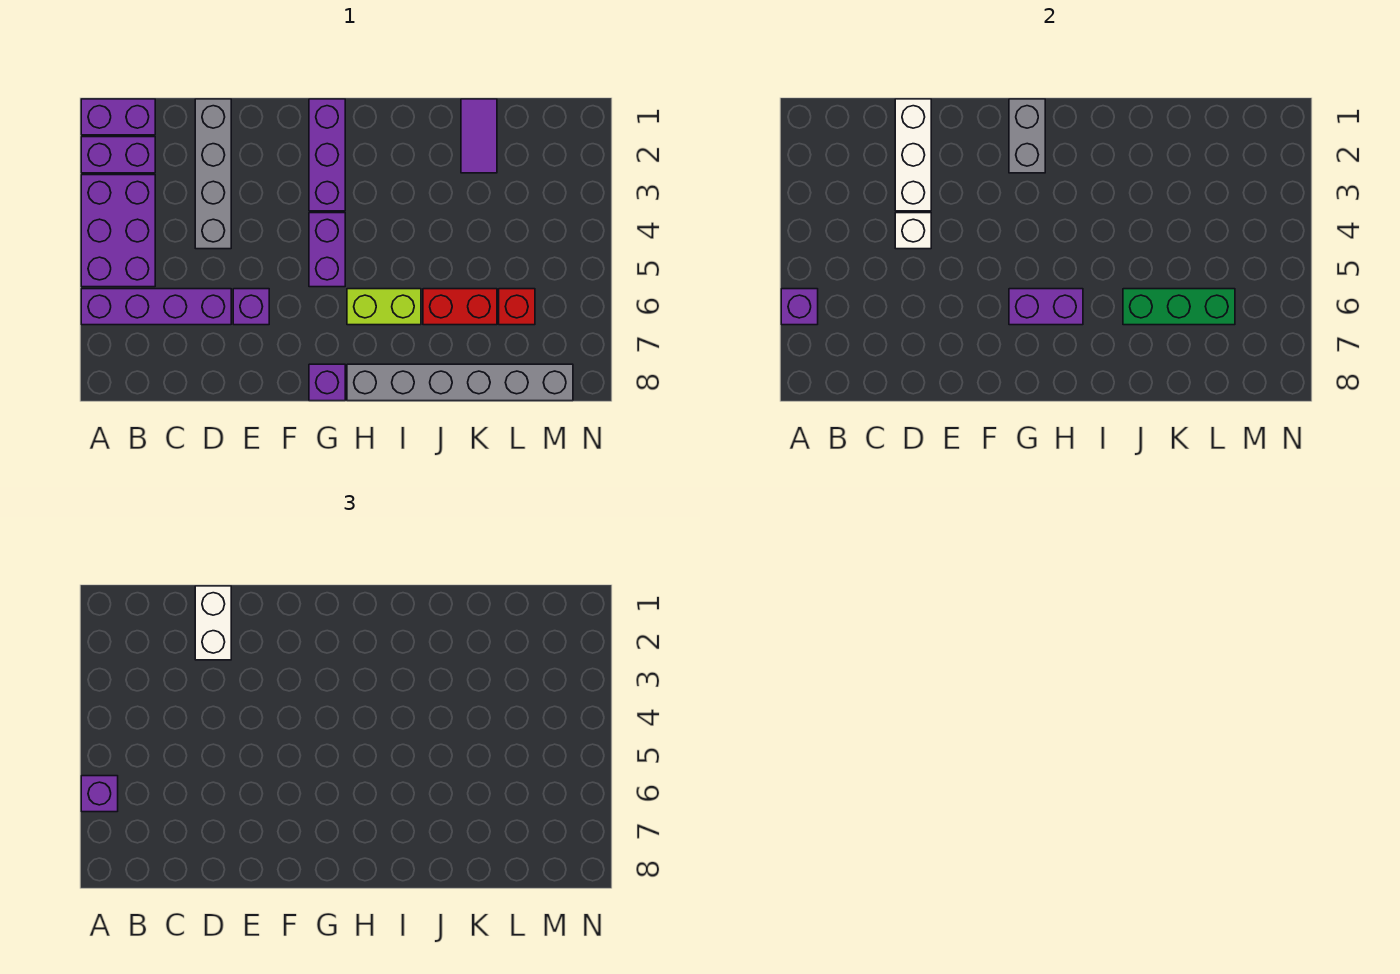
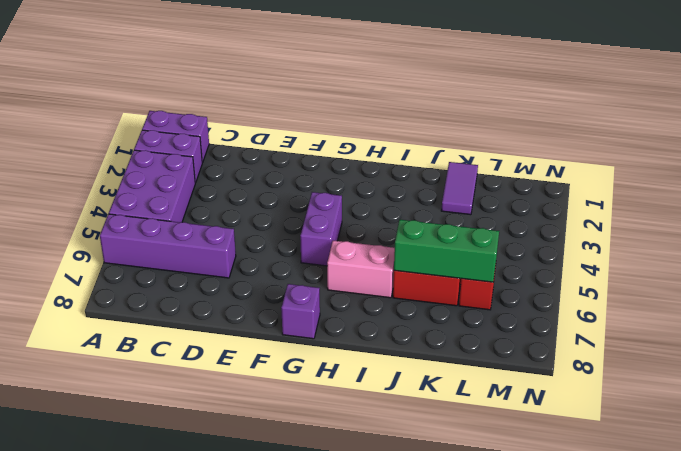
pink 1x2 brick [327,241,395,298] -> lime 1x2 brick [347,289,421,325]
none -> grey 1x4 brick [195,99,231,249]
none -> purple 1x1 brick [233,289,269,325]
none -> purple 1x3 brick [309,99,345,211]

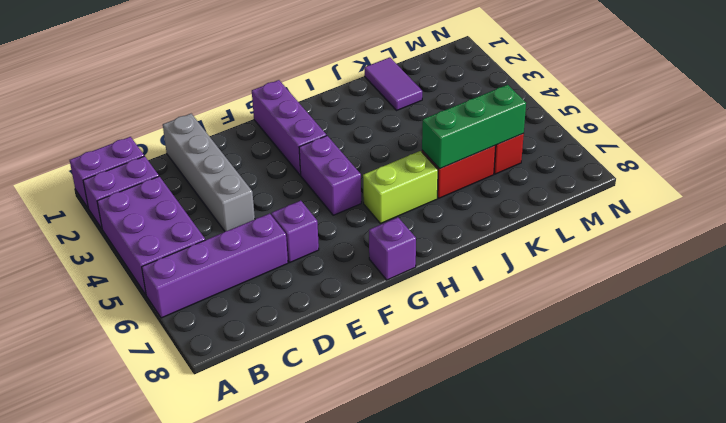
none -> grey 1x6 brick [347,364,573,401]
none -> purple 1x1 brick [781,289,818,325]
none -> white 1x3 brick [895,99,931,211]

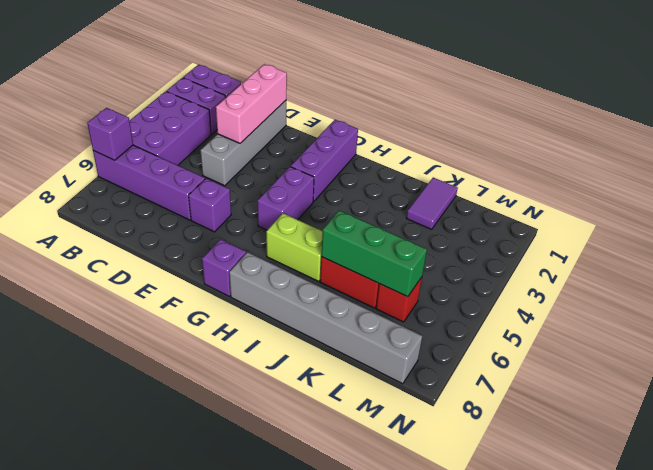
pink 1x3 brick [216,64,287,143] -> white 1x3 brick [895,99,931,211]
none -> white 1x1 brick [895,213,931,249]
none -> grey 1x2 brick [1009,99,1045,173]
none -> purple 1x2 brick [1009,289,1083,325]

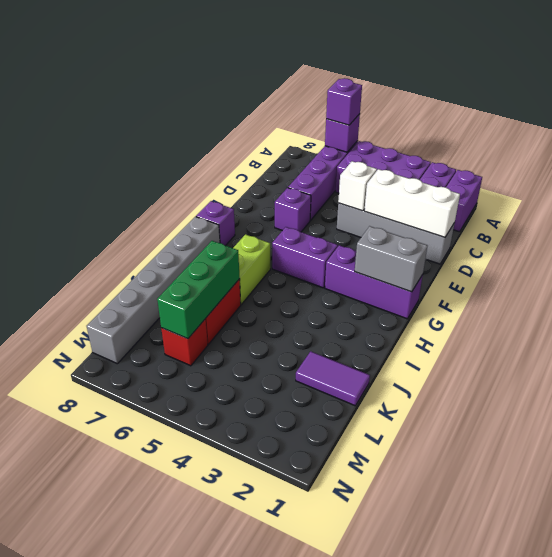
none -> purple 1x2 brick [1009,289,1083,325]
none -> white 1x2 brick [195,586,231,660]

